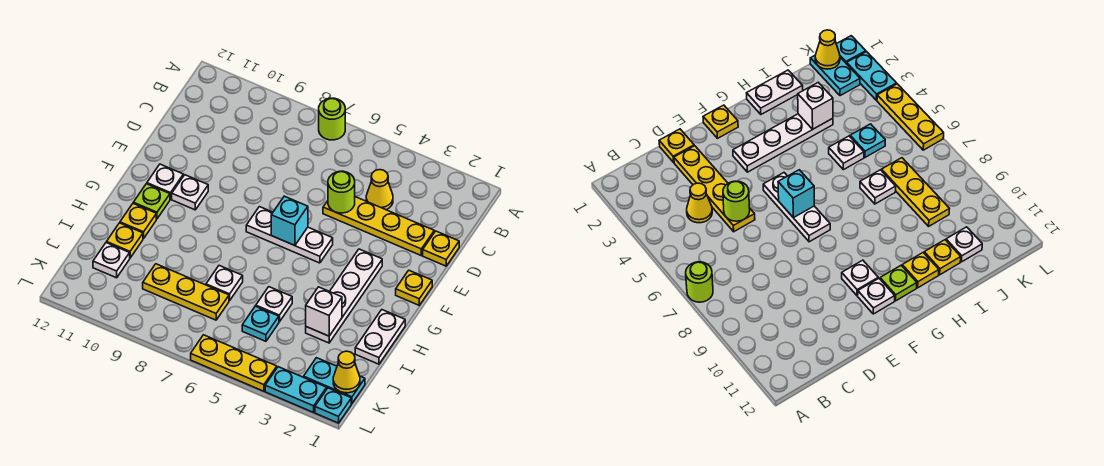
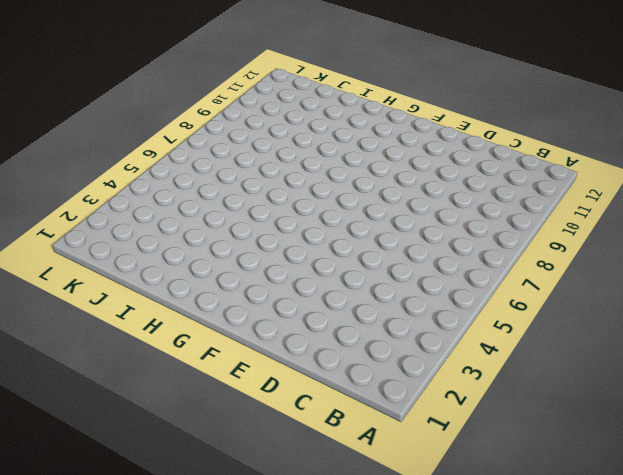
none -> lime 1x1 round brick [319,98,345,140]
none -> yellow 1x1 cone [366,170,393,210]
none -> yellow 1x1 plate [423,231,459,266]

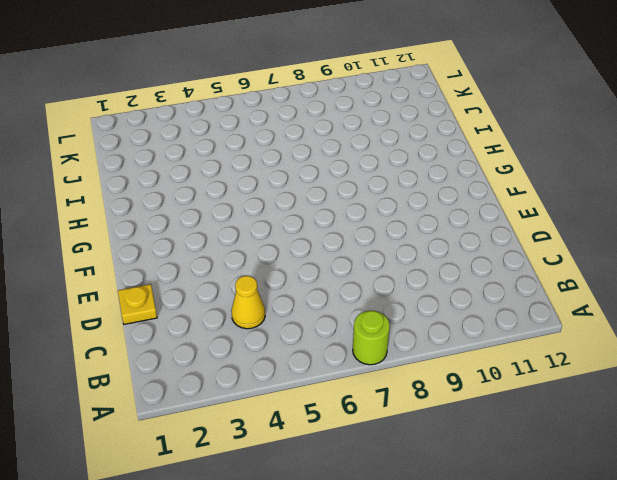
none -> yellow 1x4 plate [323,197,434,255]
none -> yellow 1x1 plate [396,270,432,305]
none -> white 1x4 plate [306,249,382,343]

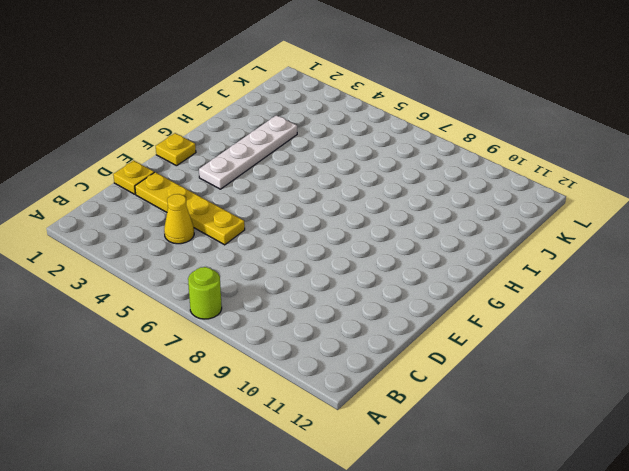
none -> white 1x3 plate [246,207,333,263]
none -> white 1x1 plate [172,175,208,210]
none -> white 1x1 plate [147,164,183,199]

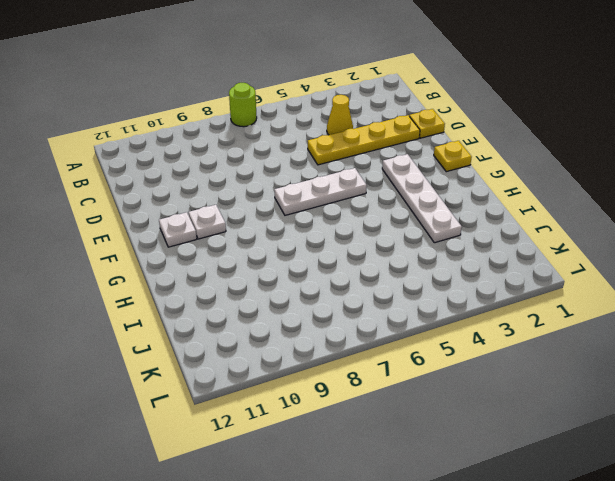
none -> lime 1x1 plate [133,184,170,219]
none -> white 1x2 plate [355,310,405,364]
none -> yellow 1x1 plate [120,204,156,239]

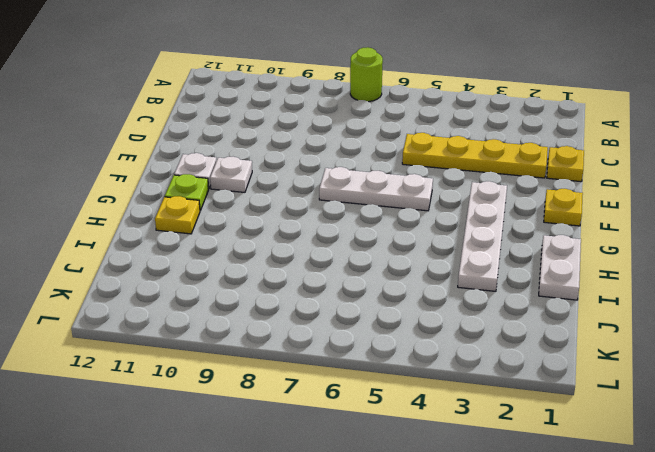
none -> yellow 1x1 cone [366,170,393,210]
none -> white 1x1 plate [256,287,292,322]
none -> white 1x1 plate [206,266,243,301]

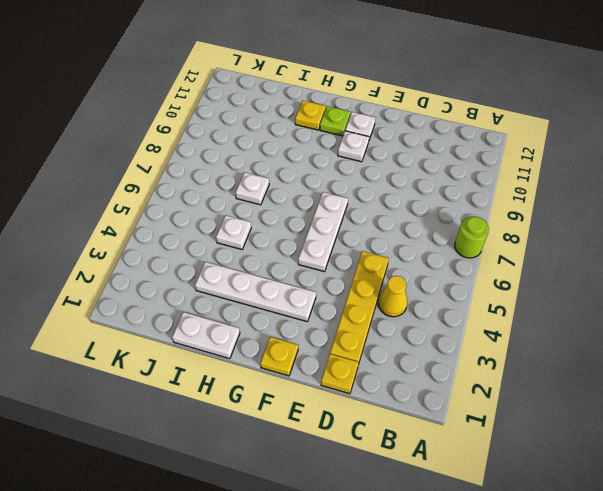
none -> yellow 1x1 plate [107,223,143,258]
none -> cyan 1x1 plate [242,306,279,341]
none -> yellow 1x3 plate [143,264,229,320]

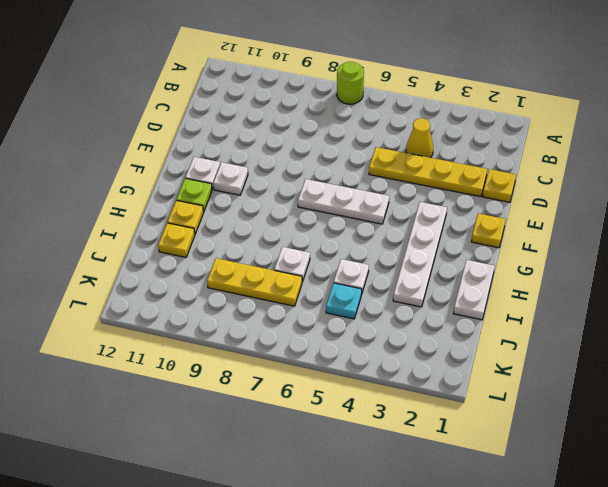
none -> white 1x1 plate [93,243,130,278]
none -> cyan 1x2 plate [304,358,365,403]
none -> cyan 1x1 plate [315,388,351,423]

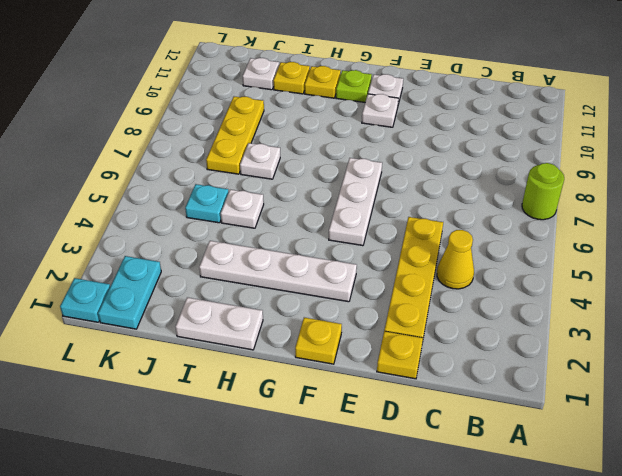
none -> cyan 1x2 plate [265,367,327,412]
none -> yellow 1x3 plate [191,335,277,391]
none -> lime 1x1 round brick [328,171,355,213]

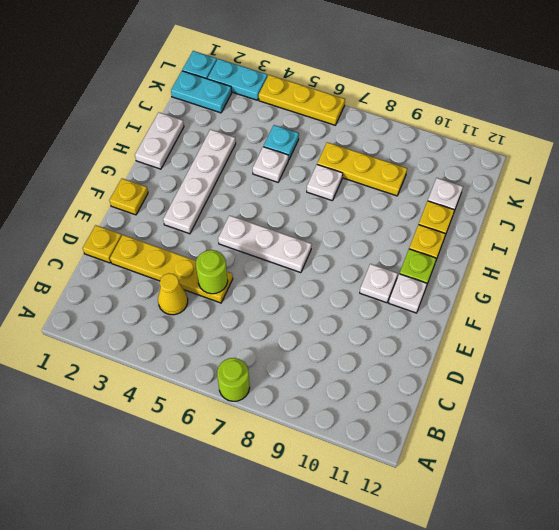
none -> cyan 1x1 brick [271,196,308,246]
none -> white 1x1 brick [306,287,342,336]
none -> yellow 1x1 cone [333,351,360,393]

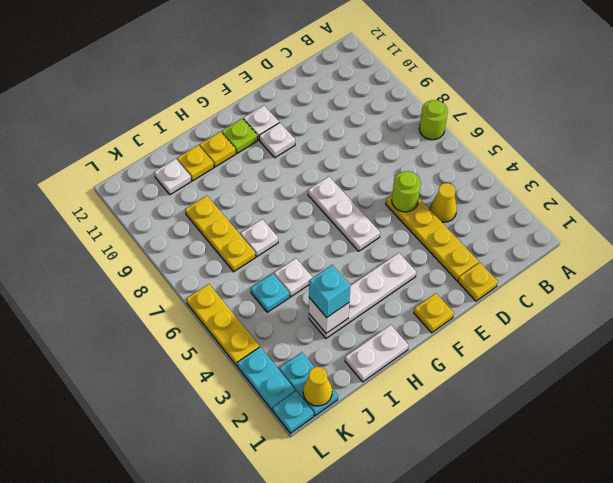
cyan 1x1 brick [309,265,351,318] -> cyan 1x1 brick moved to [271,196,308,246]

